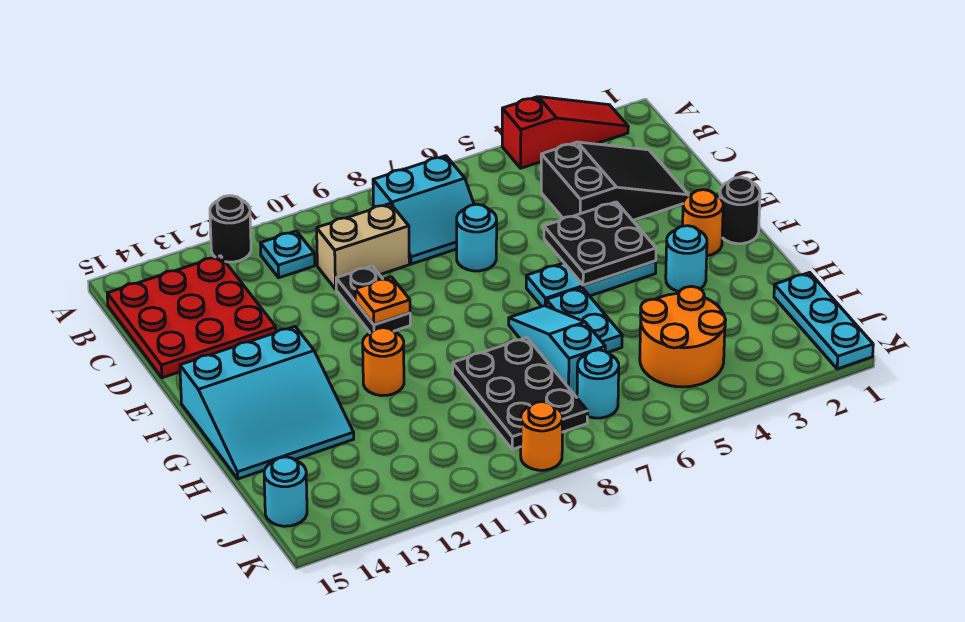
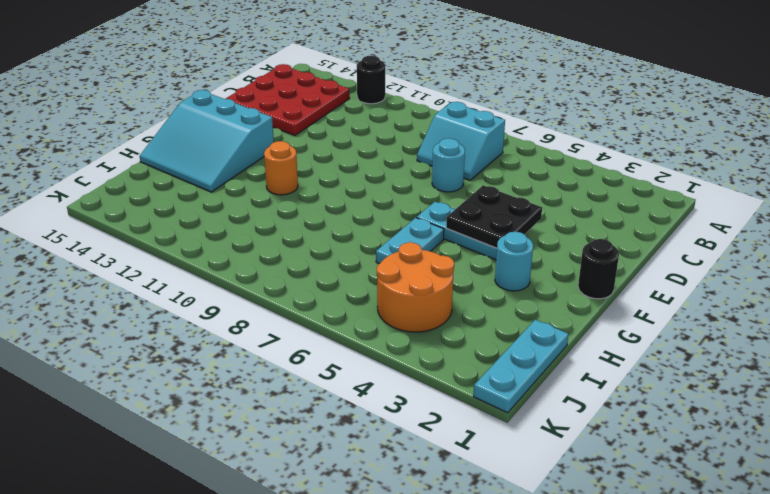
none -> red 1x3 slope [502,97,628,168]
none -> cyan 1x1 plate [260,231,315,278]
none -> black 2x3 slope [541,142,688,220]

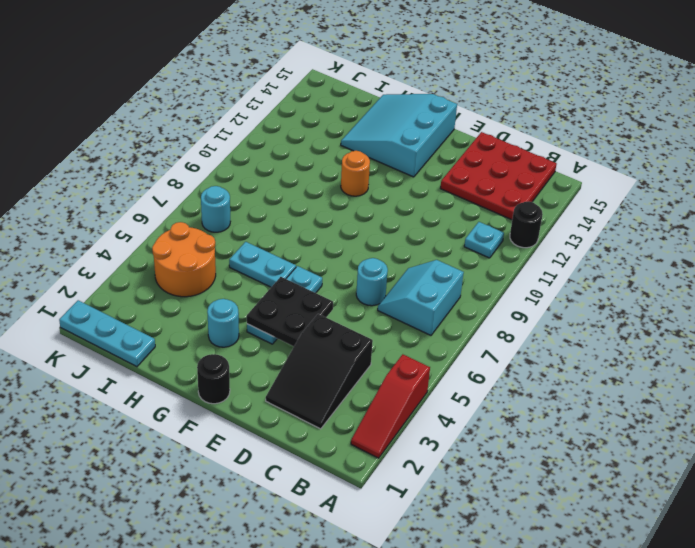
none -> tan 1x2 brick [317,204,409,289]
none -> black 1x2 plate [336,266,410,333]
none -> orange 1x1 round brick [683,190,723,256]

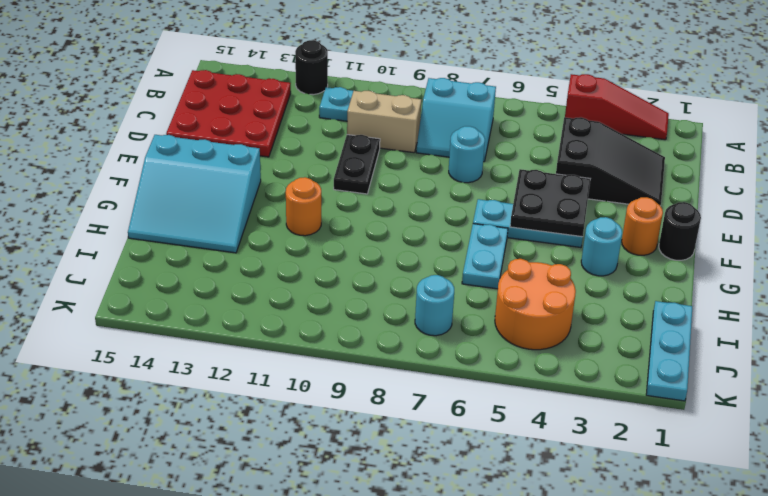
none -> cyan 1x3 slope [509,306,605,395]
none -> black 2x3 plate [453,337,588,449]
none -> cyan 1x1 round brick [264,457,307,526]

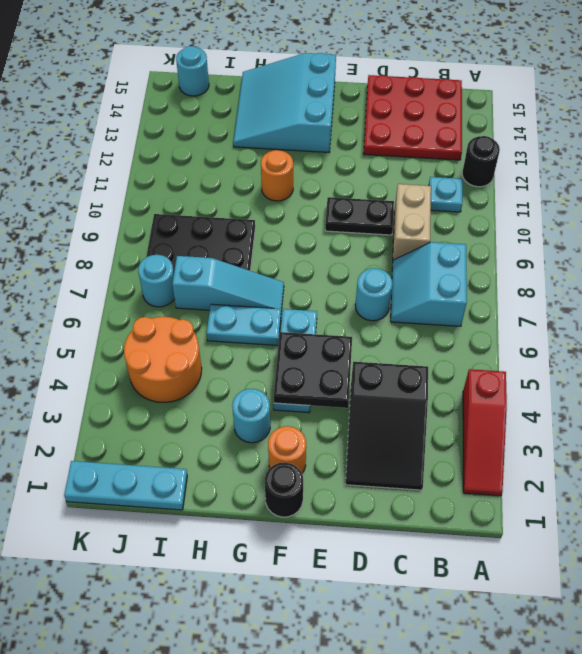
none -> orange 1x1 round brick [521,402,563,470]
none -> orange 1x1 plate [355,277,410,324]

